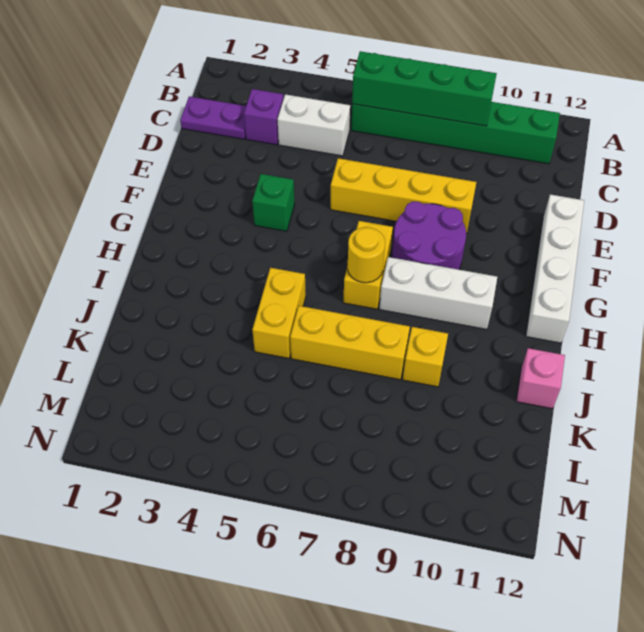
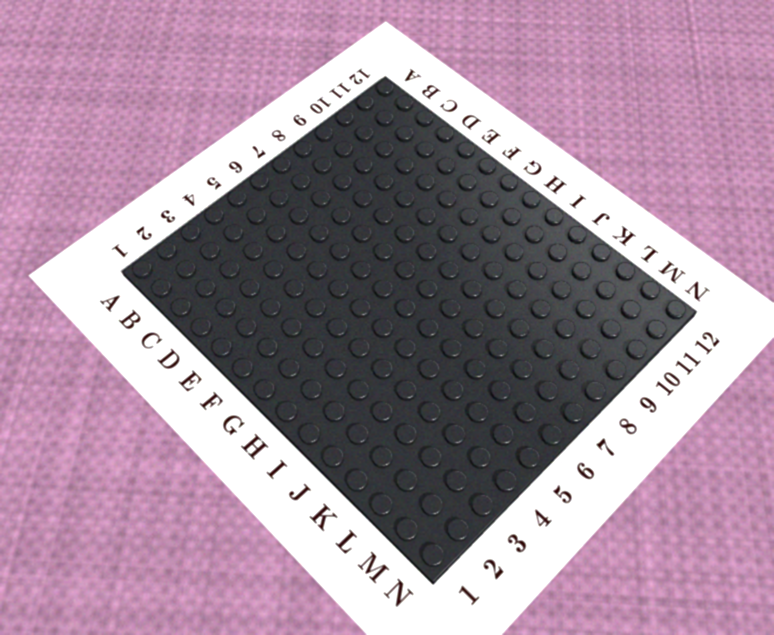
none -> green 1x6 brick [351,102,560,164]
none -> purple 1x2 plate [180,96,246,139]
none -> purple 1x1 brick [244,89,284,145]

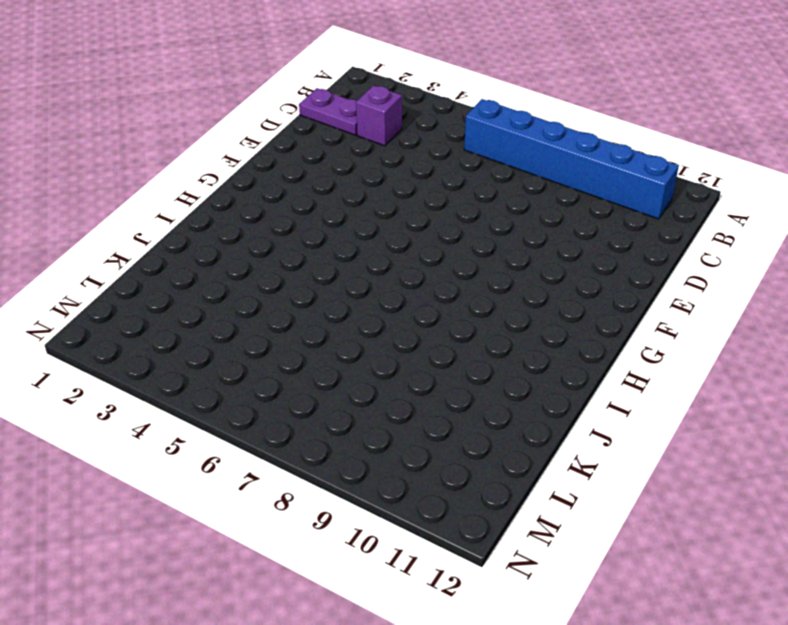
blue 1x6 brick [464,99,679,219] -> green 1x6 brick [351,102,560,164]
none -> white 1x2 brick [278,94,350,156]
none -> yellow 1x4 brick [331,158,476,234]
none -> white 1x4 brick [526,194,584,343]

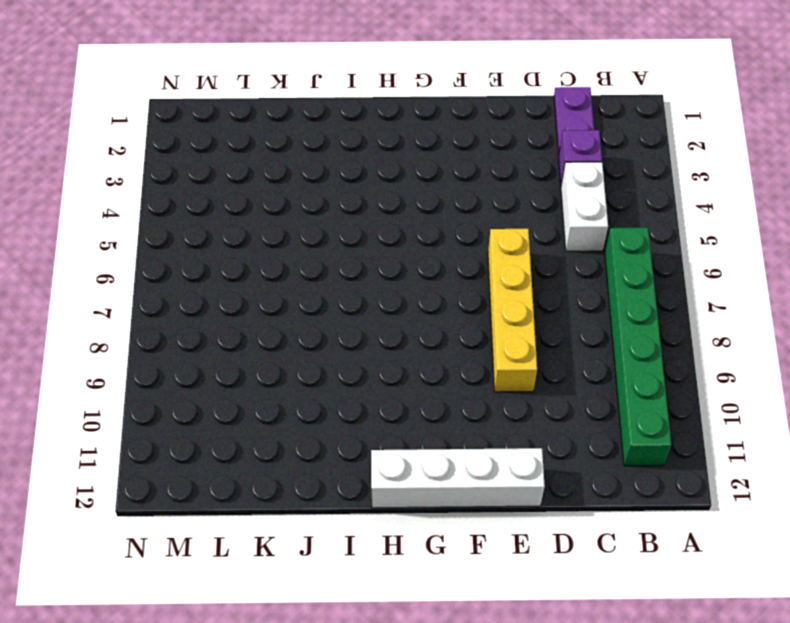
none -> green 1x1 brick [252,174,295,231]
none -> purple 2x2 round brick [392,202,466,270]
none -> yellow 1x2 brick [343,221,393,309]

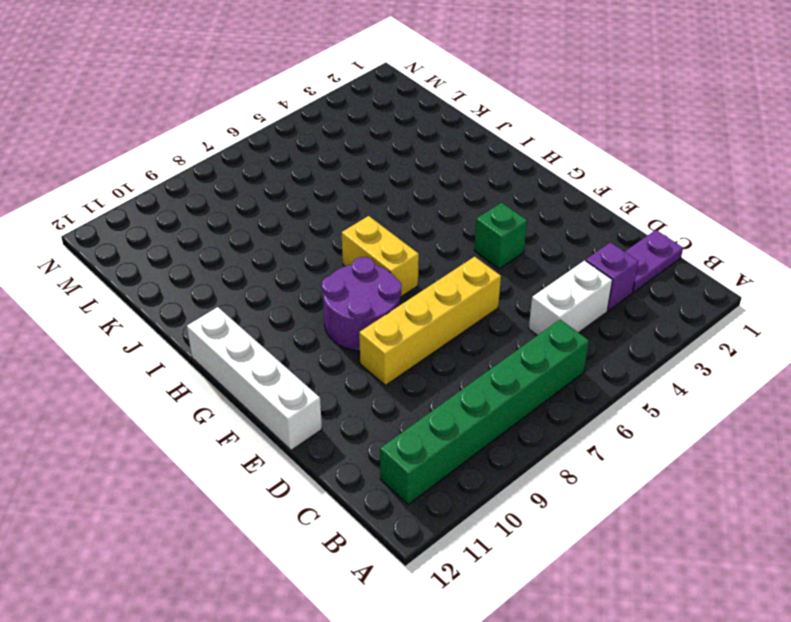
none -> white 1x3 brick [379,257,497,329]
none -> yellow 1x2 brick [252,268,306,358]
none -> yellow 1x3 brick [290,306,410,380]

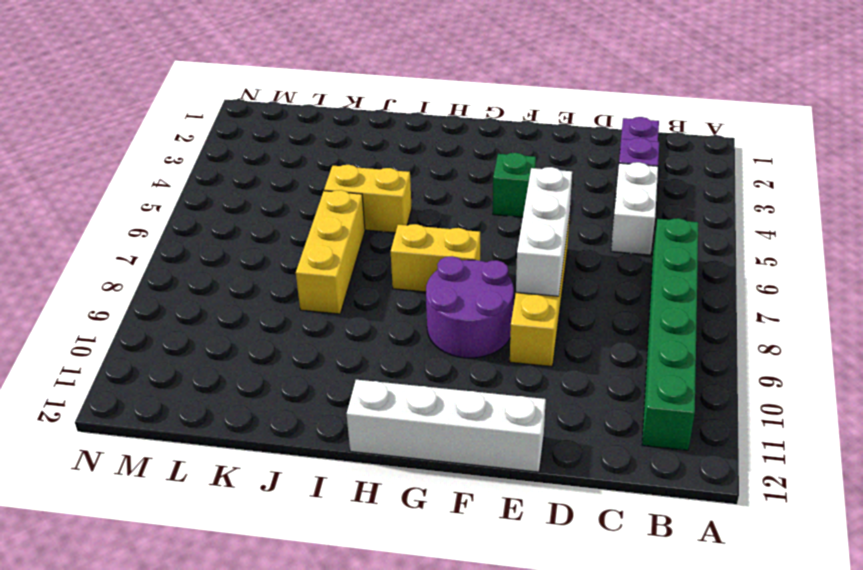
white 1x3 brick [516,167,572,296] -> white 1x3 brick moved to [379,257,497,329]
none -> yellow 1x1 brick [403,327,448,387]
none -> pink 1x1 brick [516,348,565,409]
none -> green 1x4 brick [352,51,497,126]

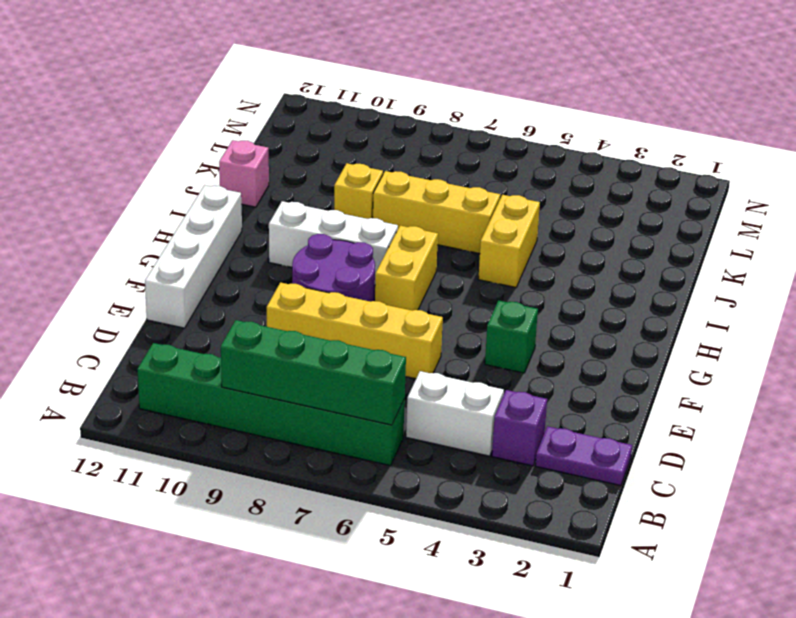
none -> yellow 1x1 round brick [348,227,385,283]

